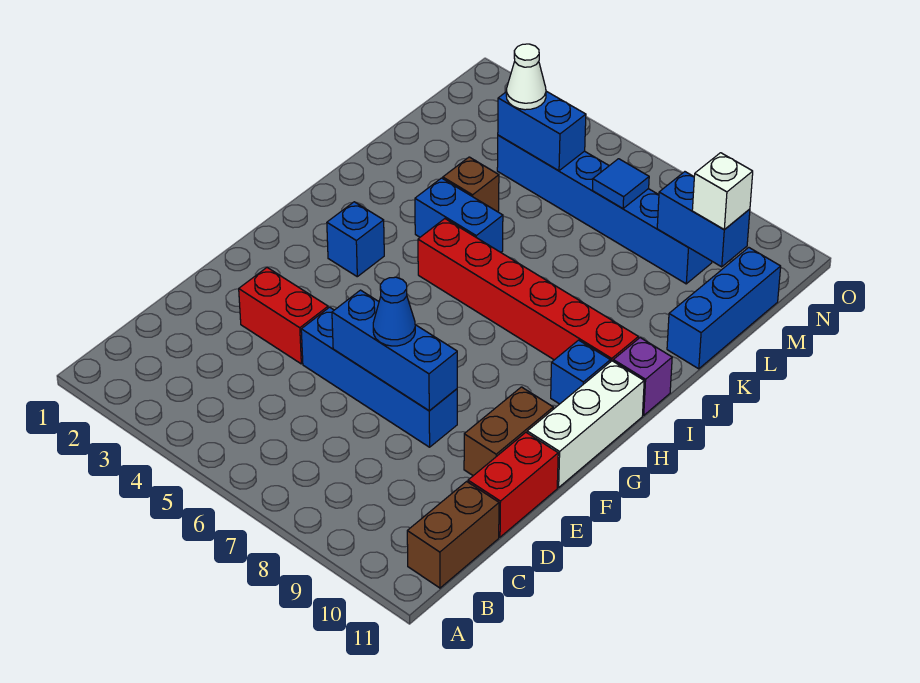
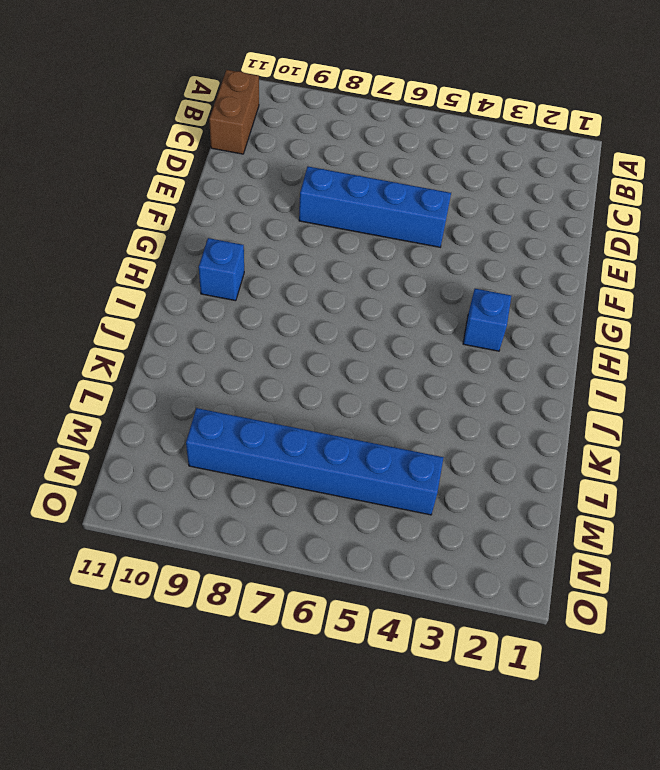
none -> red 1x2 brick [468,432,558,537]
none -> red 1x2 brick [239,268,328,364]
none -> brown 1x2 brick [464,387,553,476]

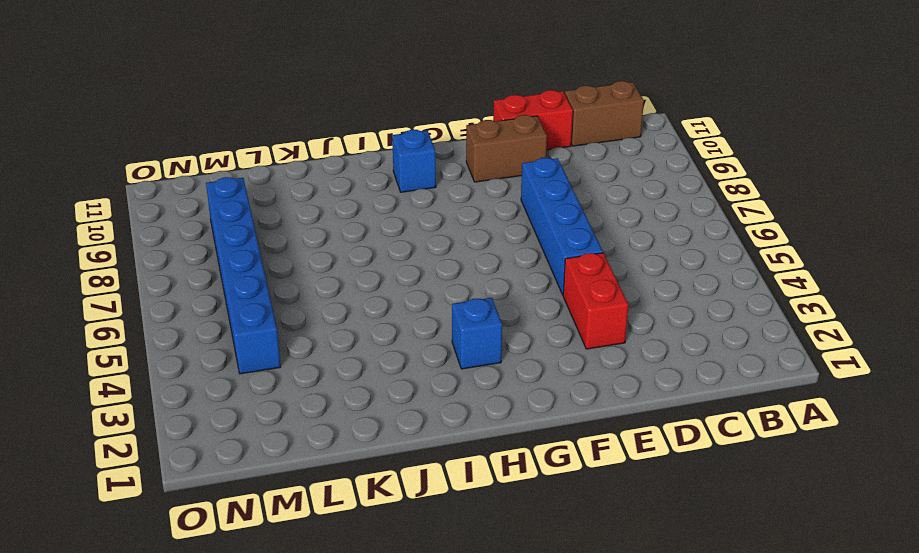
none -> white 1x3 brick [527,361,644,487]
none -> red 1x6 brick [418,219,638,362]
none -> purple 1x1 brick [613,338,672,415]

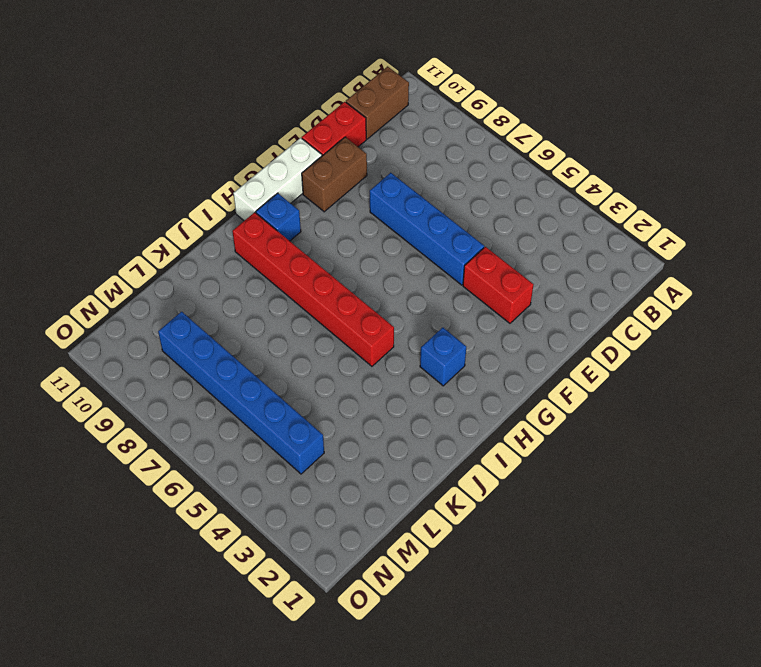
none -> purple 1x1 brick [613,338,672,415]
none -> blue 1x2 brick [415,178,503,252]
none -> brown 1x1 brick [443,157,499,212]

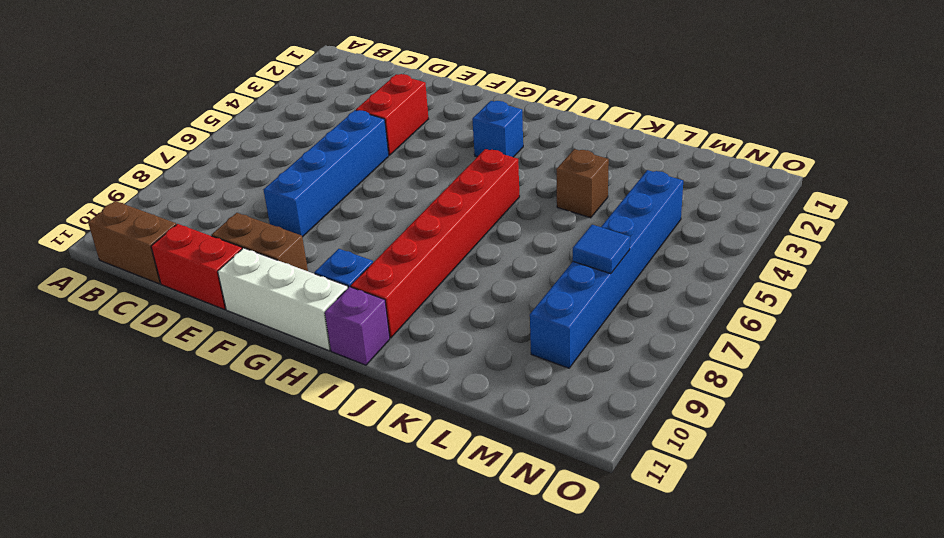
none -> blue 1x2 brick [415,178,503,252]
none -> blue 1x3 brick [667,248,781,369]
none -> blue 1x3 brick [332,290,457,410]

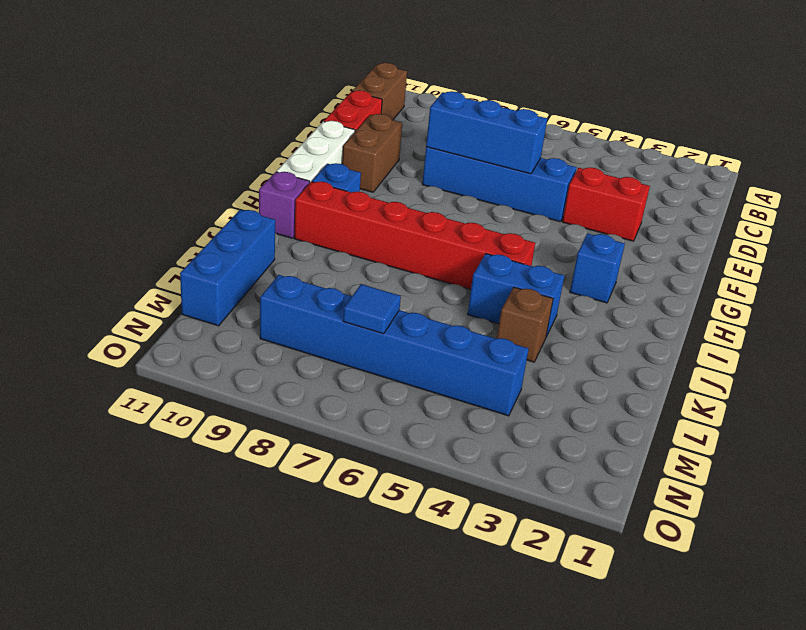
none -> blue 1x2 brick [498,91,586,171]
none -> blue 1x2 brick [657,172,750,267]
none -> blue 1x1 cone [373,277,415,346]

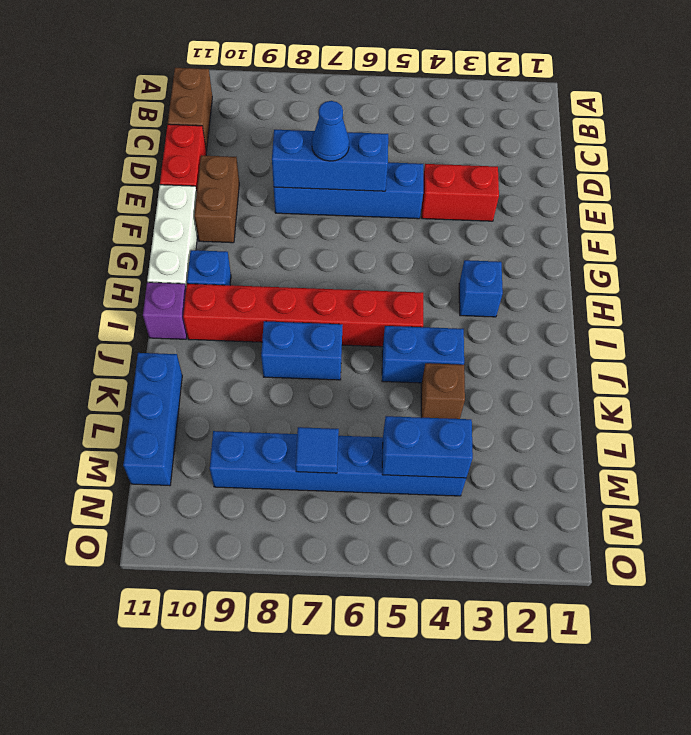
blue 1x2 brick [261,321,343,380] -> blue 1x2 brick moved to [657,172,750,267]
none -> white 1x1 cone [506,44,546,110]
none -> white 1x1 brick [692,153,753,230]

